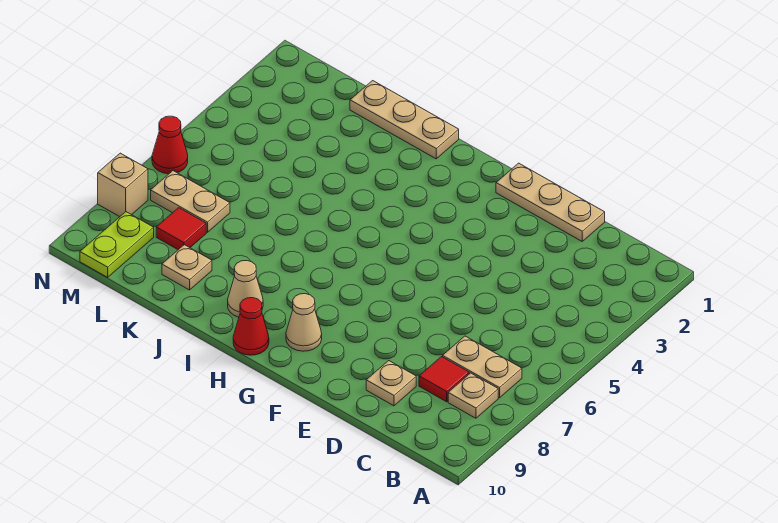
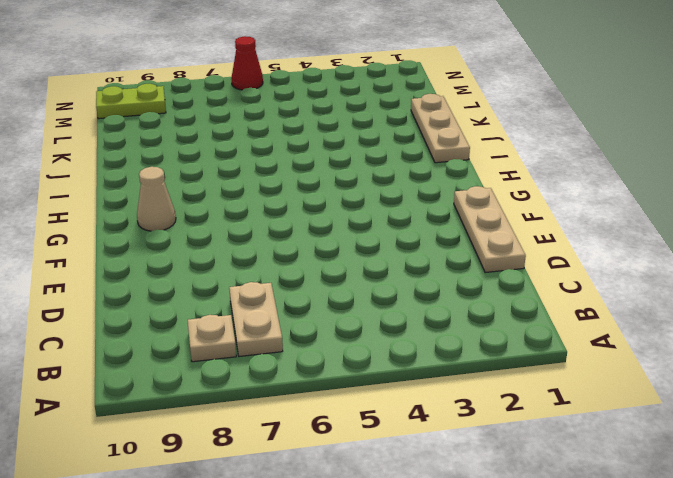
none -> red 1x1 tile [419,357,469,402]
none -> tan 1x1 plate [366,361,416,406]
none -> red 1x1 cone [233,298,269,355]

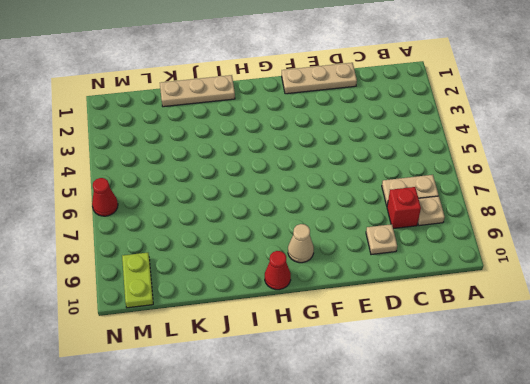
red 1x1 brick [387,187,421,229] -> red 1x1 tile [419,357,469,402]
none -> tan 1x1 cone [228,261,263,317]
none -> tan 1x1 plate [162,245,212,290]
none -> tan 1x2 plate [151,171,230,232]

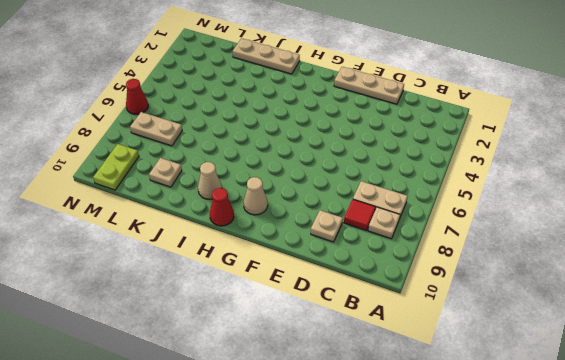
none -> red 1x1 tile [156,208,206,250]
none -> tan 1x1 brick [98,153,148,217]

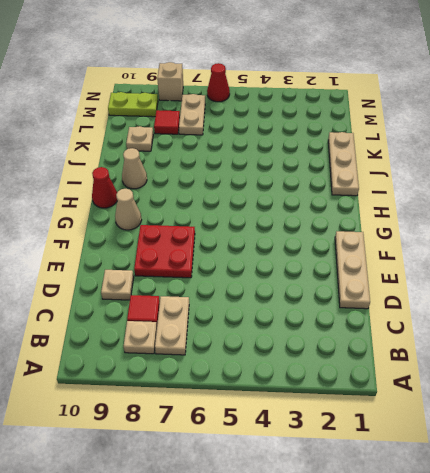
red 2x2 plate [134,225,195,278] -> none

